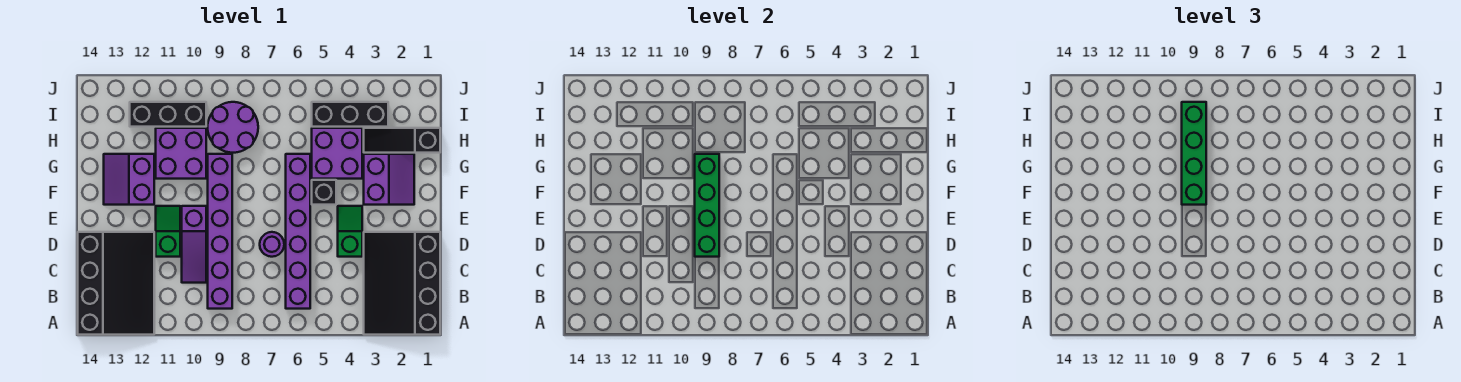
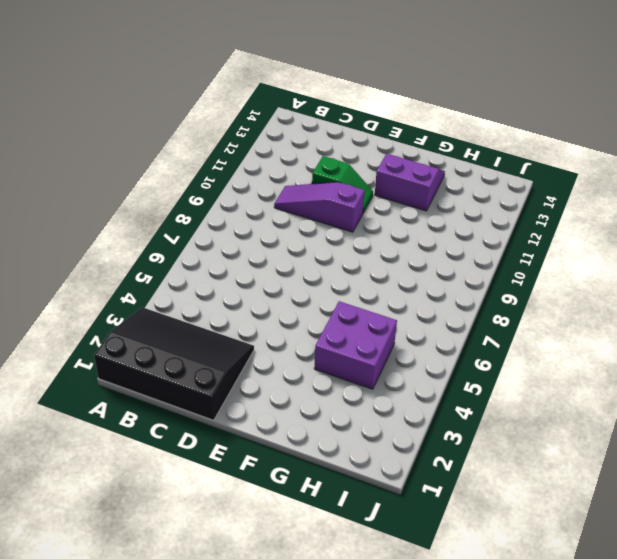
none -> black 3x4 slope [78,232,154,335]
none -> purple 1x6 brick [286,154,310,309]
none -> purple 1x6 brick [208,154,232,309]

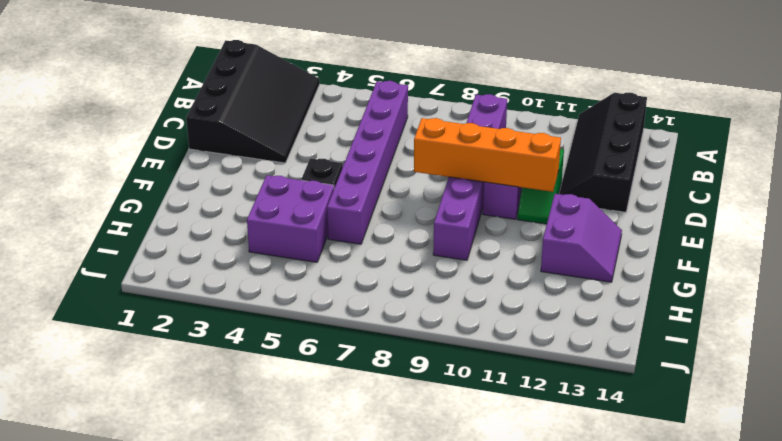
black 2x4 slope [559,93,647,212] -> black 3x4 slope [78,232,154,335]
orange 1x4 brick [414,118,561,192] -> green 1x4 brick [695,154,719,257]
none -> green 1x2 slope [338,206,362,257]
none -> purple 1x1 round brick [260,232,284,257]
none -> purple 2x2 slope [364,154,414,205]

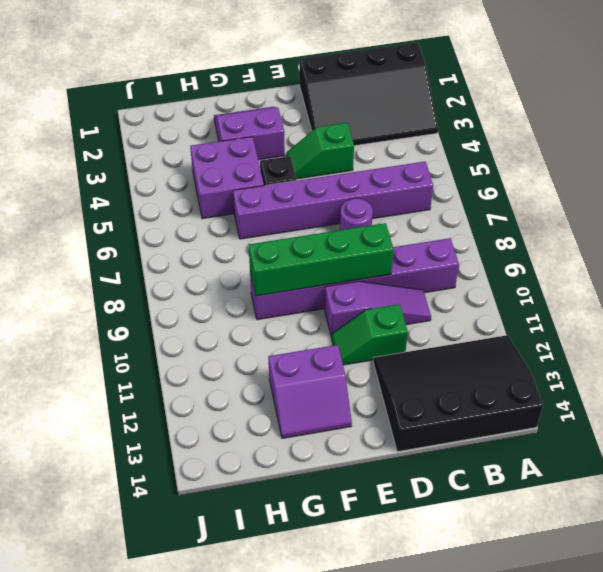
none -> purple 2x2 brick [156,128,206,179]
none -> black 1x3 slope [364,128,440,153]
none -> purple 2x2 round brick [208,102,258,153]

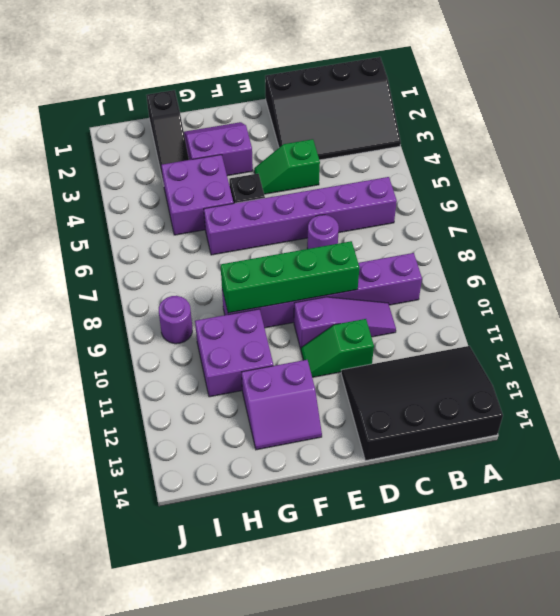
purple 1x1 round brick [159,296,192,344] -> purple 2x2 round brick [208,102,258,153]
none -> black 1x3 brick [312,102,388,127]
none -> black 1x3 brick [130,102,206,127]
none -> green 1x4 brick [1182,102,1206,205]

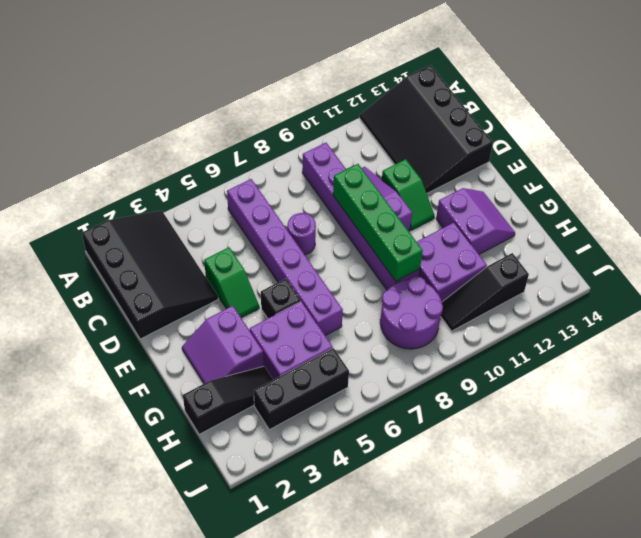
black 1x3 slope [441,253,529,331] -> black 1x3 brick [130,102,206,127]
none -> green 1x4 brick [1182,102,1206,205]

